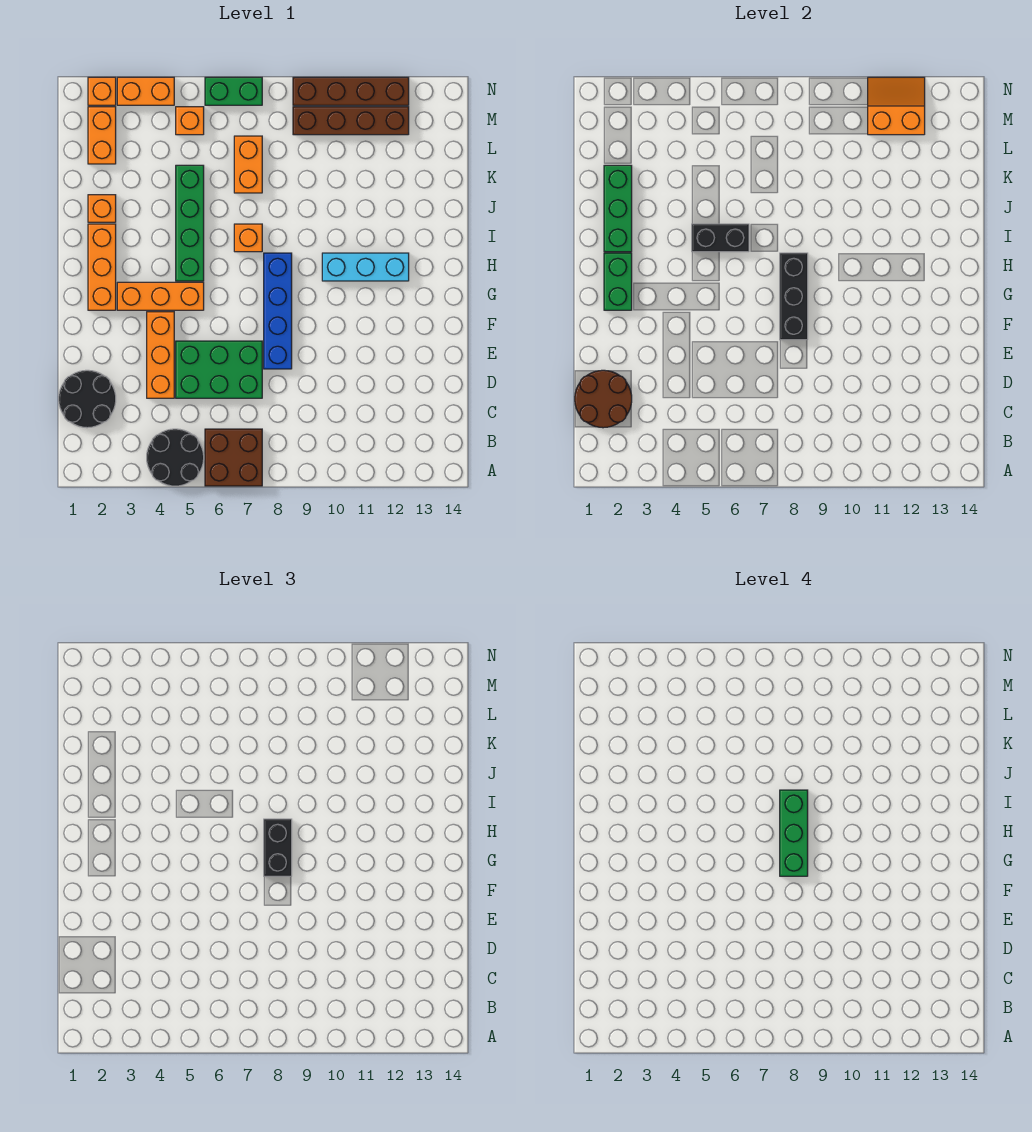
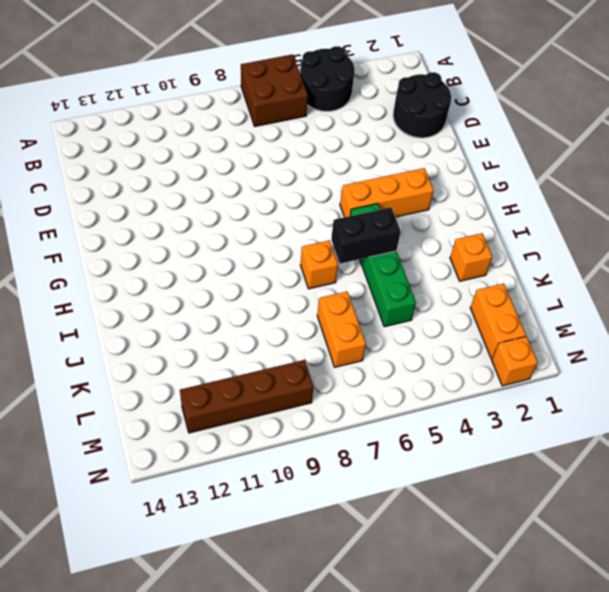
none -> orange 1x3 brick [147,312,174,398]
none -> green 2x3 brick [176,341,262,398]
none -> blue 1x4 brick [264,253,292,369]

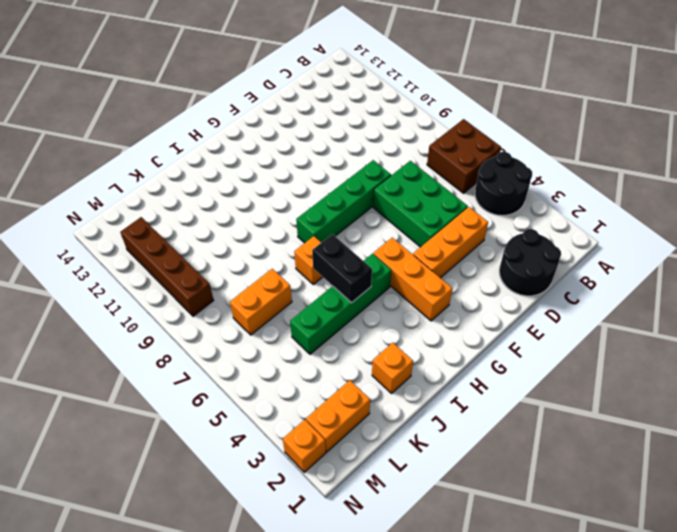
green 1x4 brick [296,160,391,243] -> blue 1x4 brick [264,253,292,369]
none -> orange 1x3 brick [88,224,116,310]
none -> cyan 1x3 brick [322,253,409,281]
none -> orange 1x1 brick [176,107,204,135]

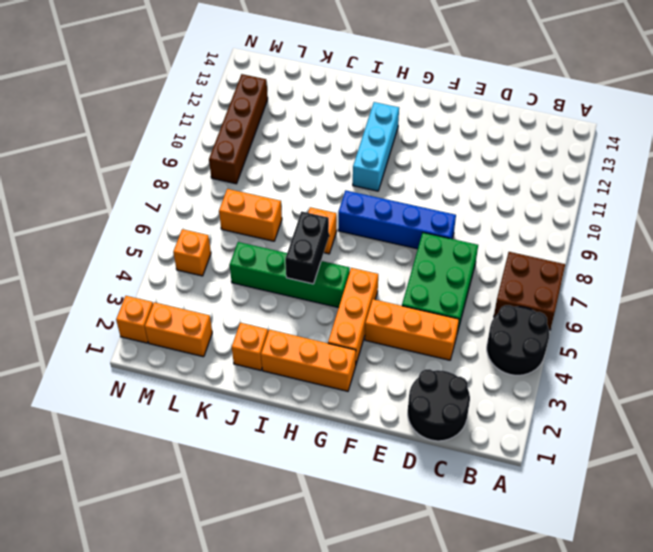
none -> orange 1x2 brick [117,77,174,105]
none -> green 1x2 brick [205,77,262,105]
none -> brown 1x4 brick [293,77,409,105]

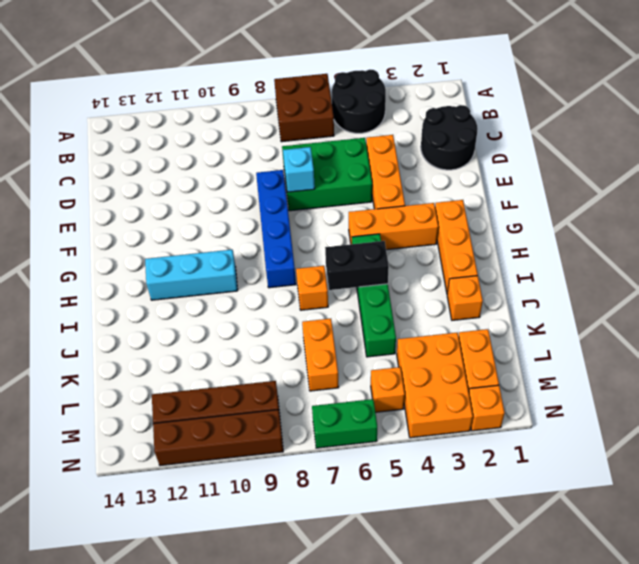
cyan 1x1 brick [283,147,315,192] -> none
orange 2x3 brick [397,333,473,438] -> orange 1x2 brick [117,77,174,105]
none -> brown 2x2 round brick [575,370,632,428]
none -> black 1x3 brick [780,253,808,340]
none -> green 1x2 brick [604,253,632,310]

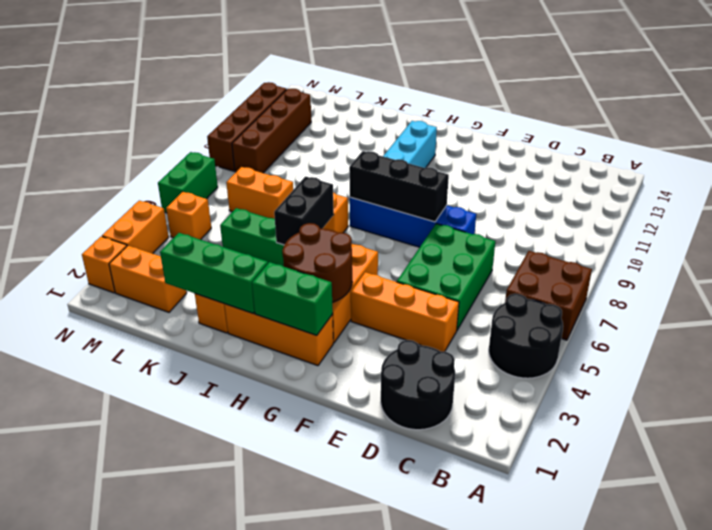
brown 2x2 round brick [282,223,352,302] -> brown 2x2 round brick moved to [575,370,632,428]
none -> orange 2x2 slope [868,77,925,135]
none -> black 1x2 brick [264,819,292,876]
none -> green 1x3 brick [780,790,808,876]

